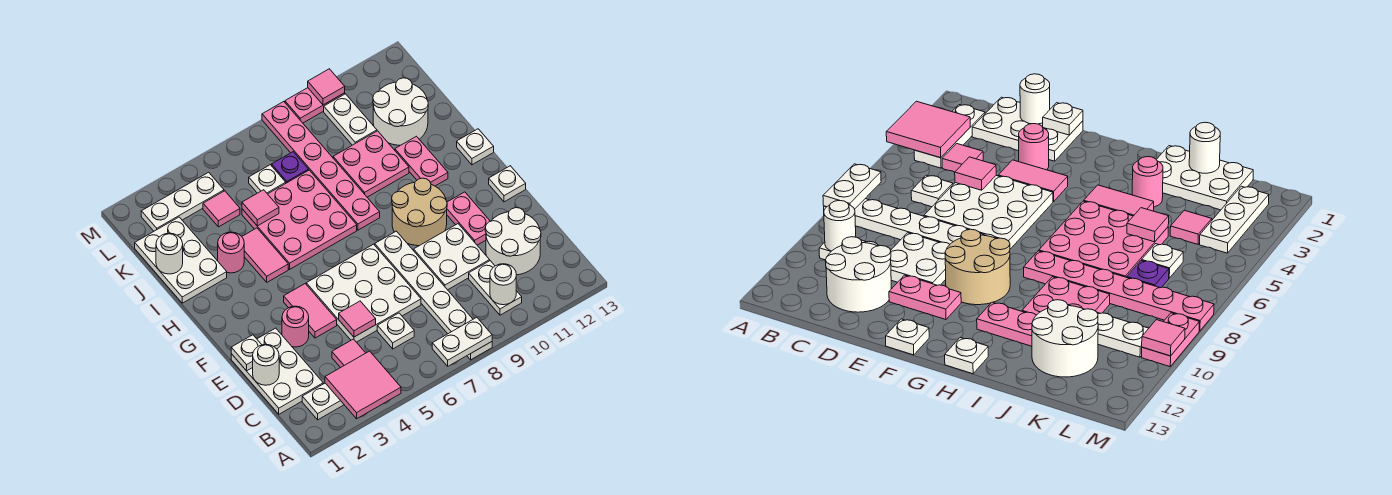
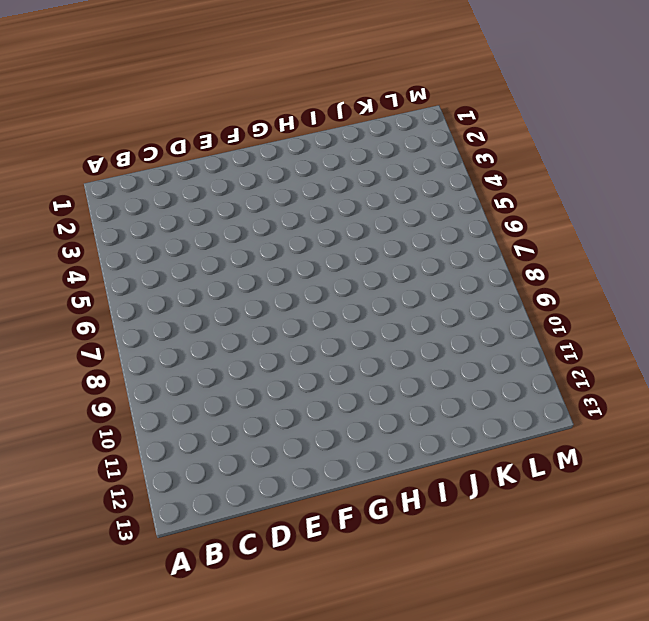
none -> white 1x6 plate [375,231,492,360]
none -> white 1x3 plate [302,383,344,420]
none -> white 1x2 plate [469,261,522,315]
none -> white 2x3 plate [231,328,323,414]

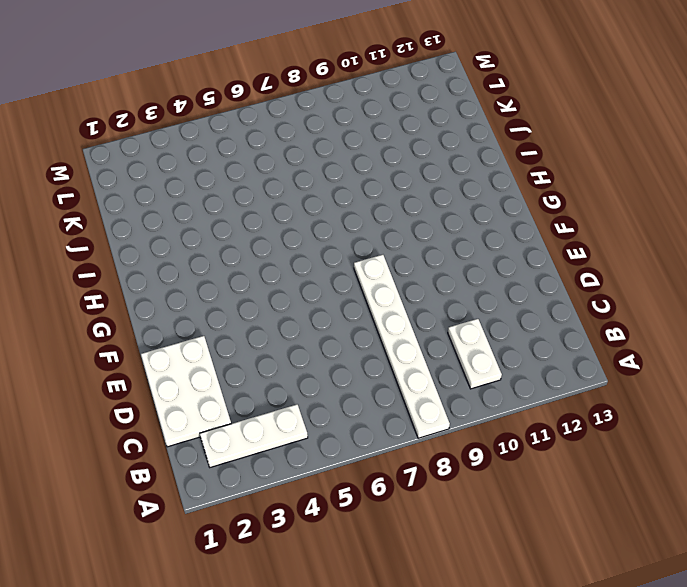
none -> pink 1x1 tile [332,339,365,368]
none -> white 1x1 plate [377,313,414,349]
none -> white 2x2 round brick [485,208,541,275]
none -> white 3x3 plate [306,244,421,342]

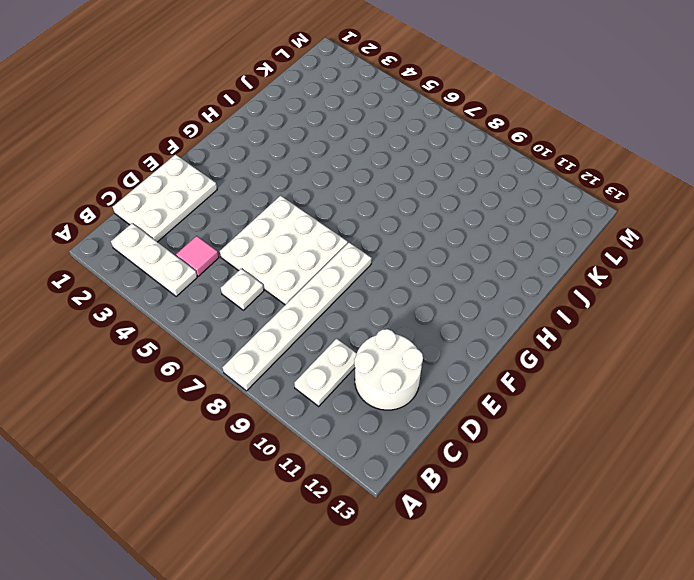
none -> white 2x2 plate [414,224,490,290]
none -> pink 1x1 round brick [282,306,309,347]
none -> pink 1x2 tile [284,284,337,338]
none -> pink 1x2 plate [447,192,490,245]

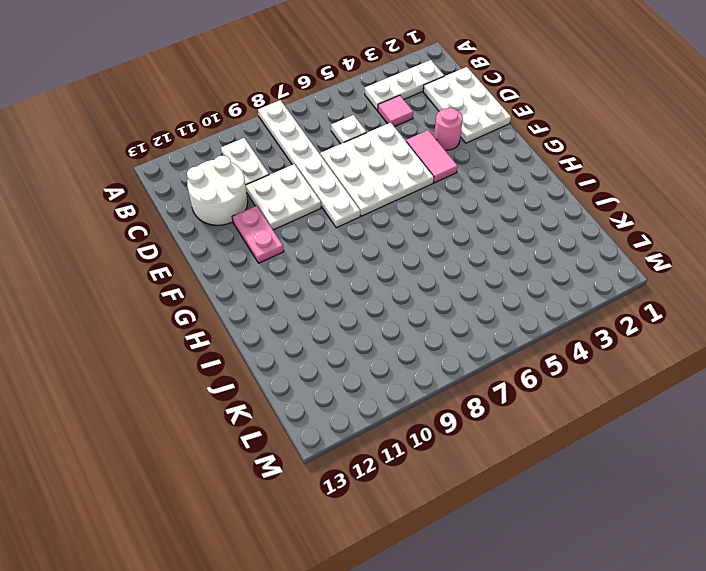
none -> tan 2x2 round brick [392,178,447,246]
none -> white 1x1 plate [489,166,526,202]
none -> pink 1x2 tile [242,228,288,282]
none -> pink 3x3 plate [242,170,357,269]

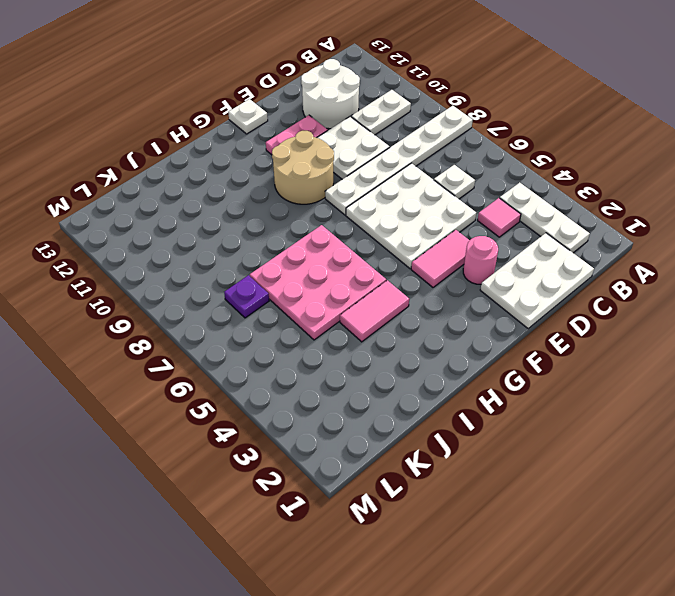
none -> pink 1x6 plate [262,102,380,230]
none -> pink 1x2 plate [395,136,448,186]
none -> white 1x1 plate [457,129,494,165]
none -> white 2x3 plate [135,217,227,303]

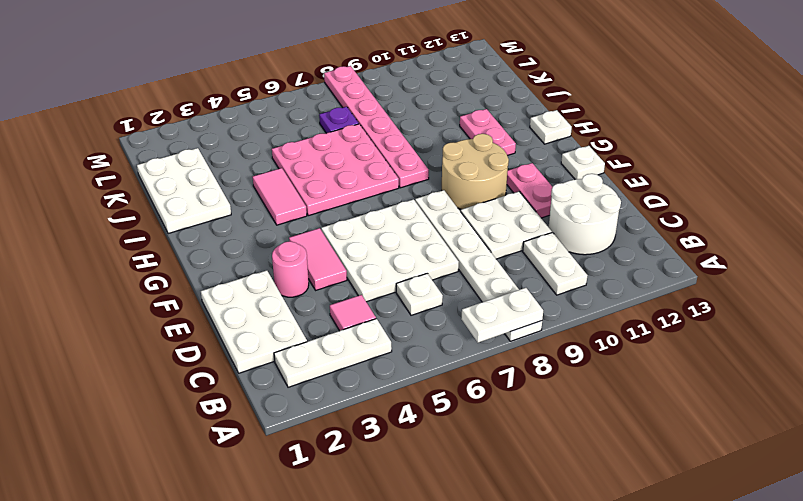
none -> pink 1x1 round brick [218,232,244,273]
none -> pink 2x2 plate [333,131,409,197]
none -> white 2x2 round brick [373,78,428,145]
none -> pink 1x1 tile [203,191,240,227]

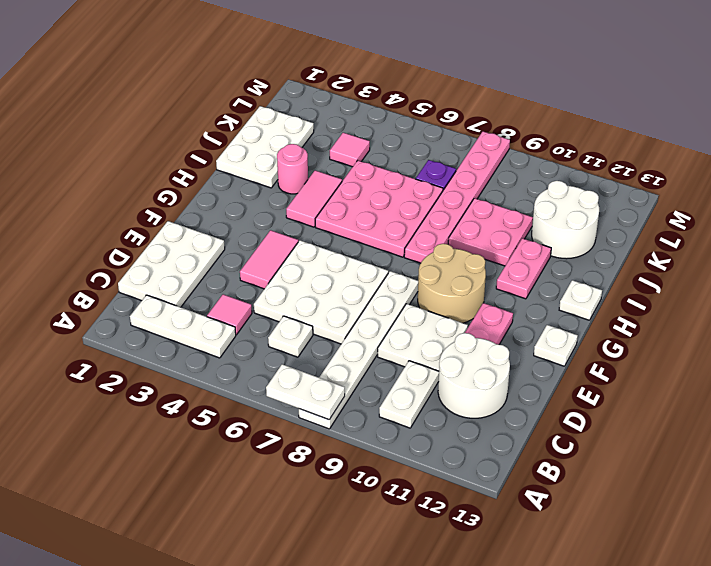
none -> pink 1x1 round brick [282,306,309,347]
none -> white 1x1 plate [249,165,286,194]
none -> white 1x2 plate [324,94,377,145]
none -> white 1x3 plate [141,172,224,231]

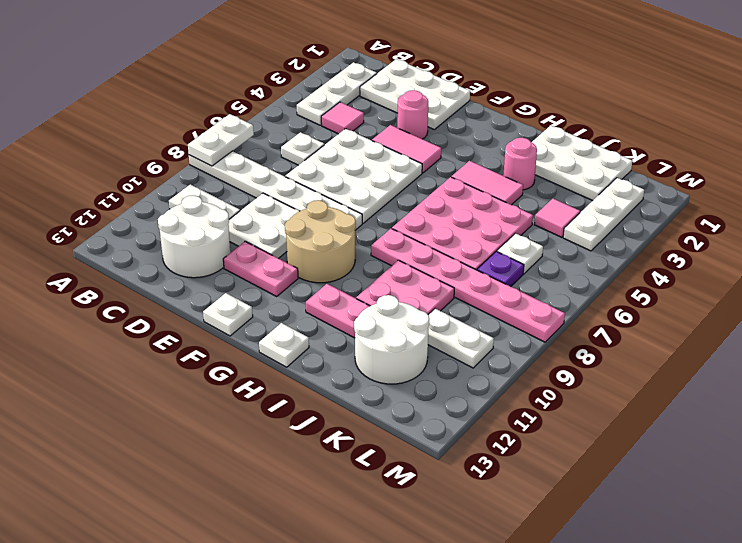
none -> pink 1x2 plate [285,88,345,123]
none -> pink 2x2 tile [325,351,401,419]
none -> white 1x1 round brick [490,264,516,305]
none -> white 1x1 round brick [253,345,279,385]

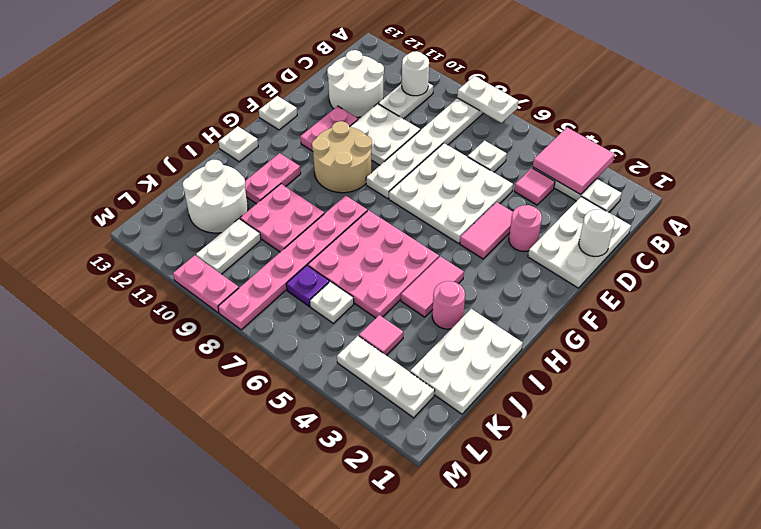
none -> pink 1x1 tile [339,301,376,337]
none -> white 1x1 plate [231,335,262,371]
none -> white 1x1 round brick [156,233,183,274]
none -> pink 1x1 tile [242,190,279,226]

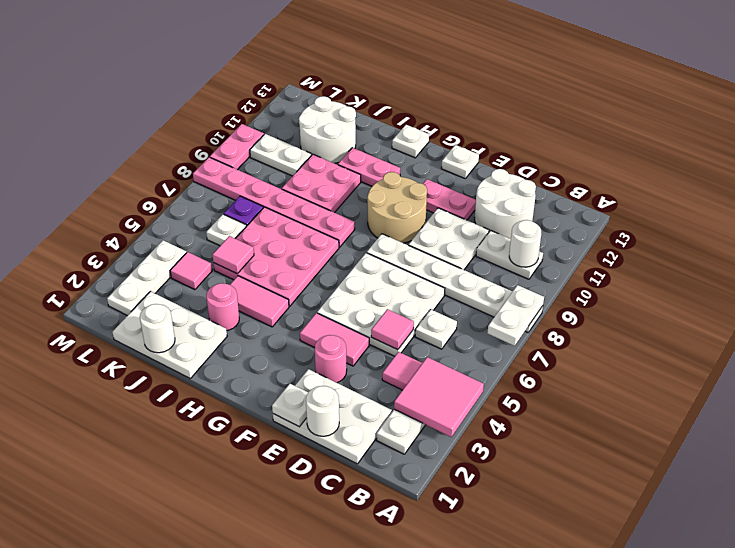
none -> pink 1x1 tile [308,69,345,105]

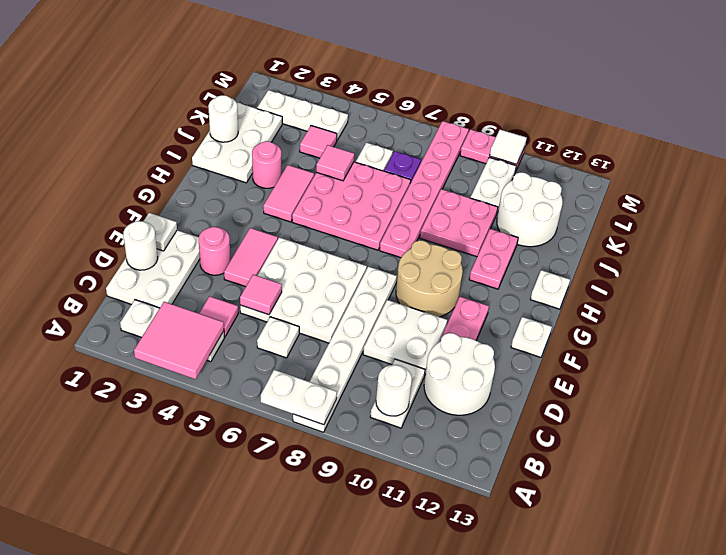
white 1x1 tile [490,130,527,164] -> pink 1x1 tile [308,69,345,105]

